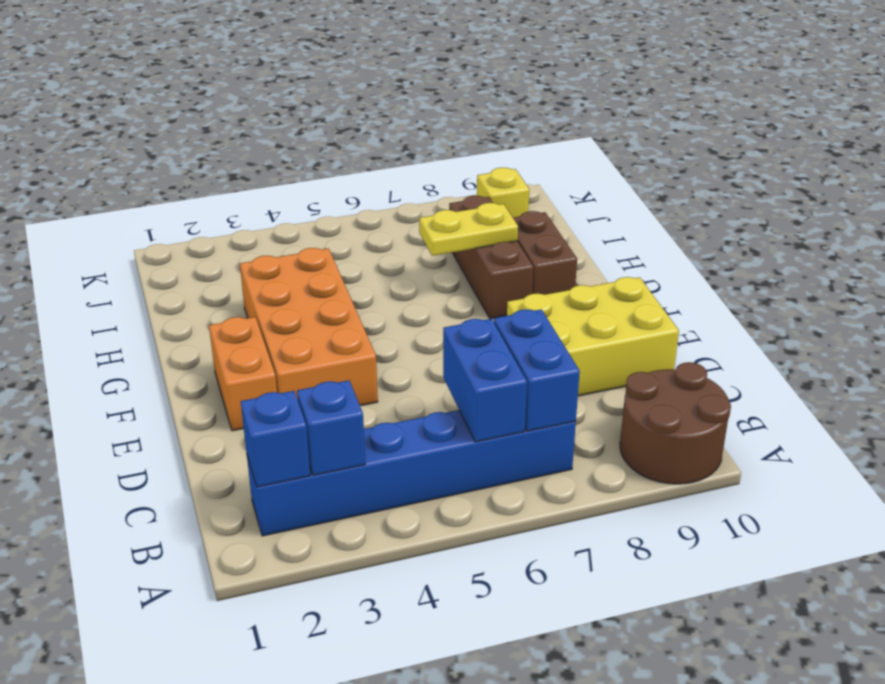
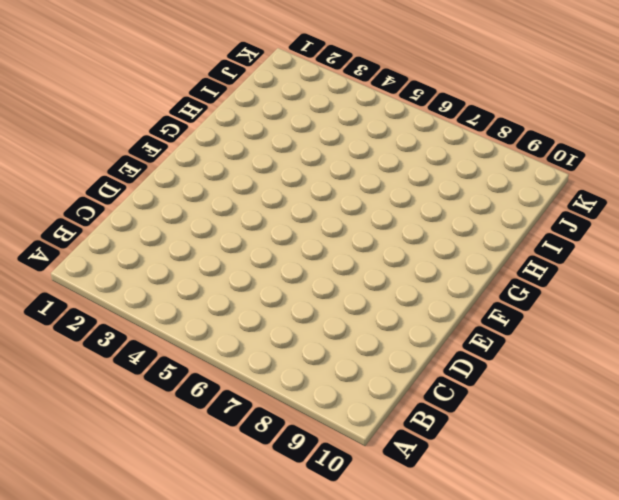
none -> brown 2x2 round brick [620,362,731,484]
none -> blue 1x6 brick [247,410,576,536]
none -> yellow 2x3 brick [507,277,679,396]

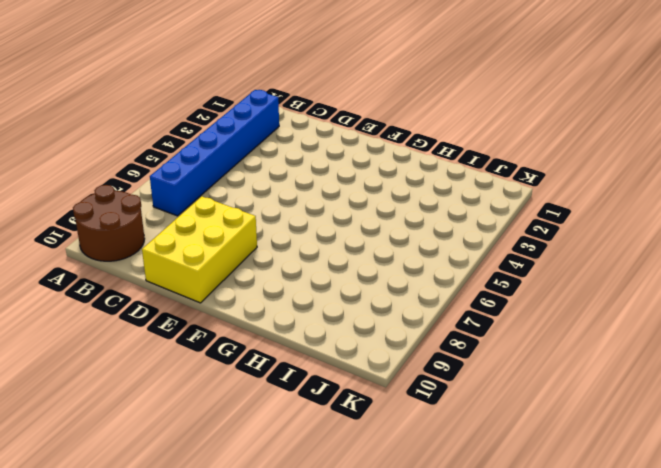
none -> orange 1x2 brick [209,317,277,431]
none -> orange 2x4 brick [240,248,378,406]
none -> brown 1x3 brick [449,196,533,319]

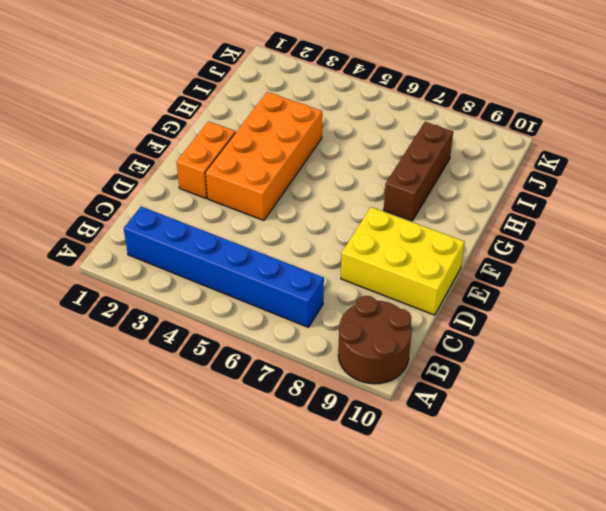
none -> brown 1x2 brick [513,211,577,295]
none -> yellow 1x1 brick [477,168,529,217]
none -> blue 1x1 brick [241,391,310,487]

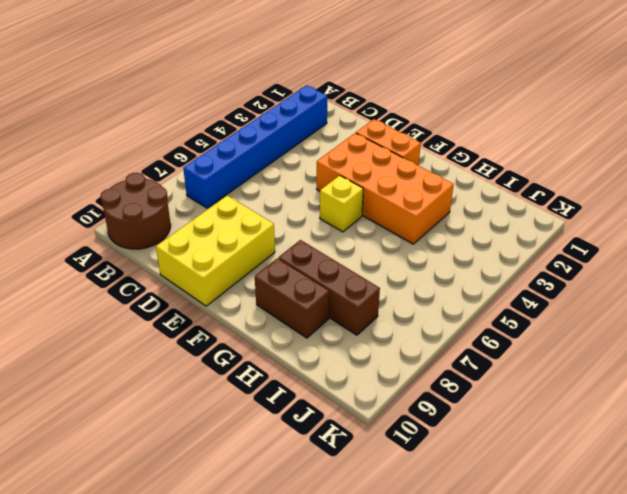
yellow 1x1 brick [320,175,363,232] -> yellow 1x1 brick moved to [477,168,529,217]
none -> blue 1x1 brick [241,391,310,487]
none -> blue 1x1 brick [297,380,365,475]
none -> blue 1x2 brick [443,319,527,442]

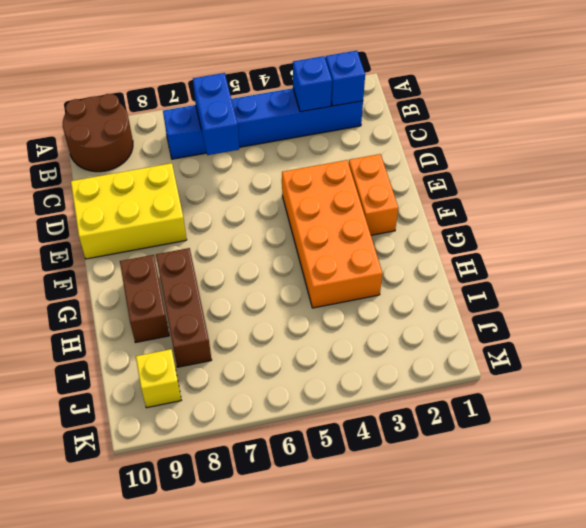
none -> blue 1x2 brick [494,309,580,431]
none -> yellow 1x2 plate [419,203,518,256]

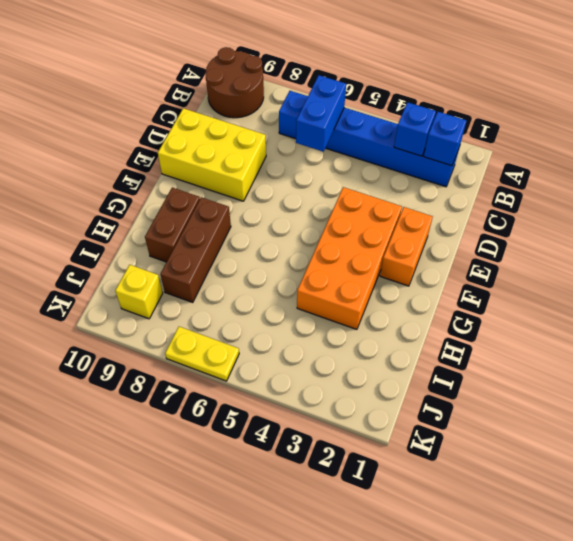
yellow 1x2 plate [165,327,239,381] -> yellow 1x2 plate moved to [419,203,518,256]
none -> blue 1x2 brick [494,309,580,431]

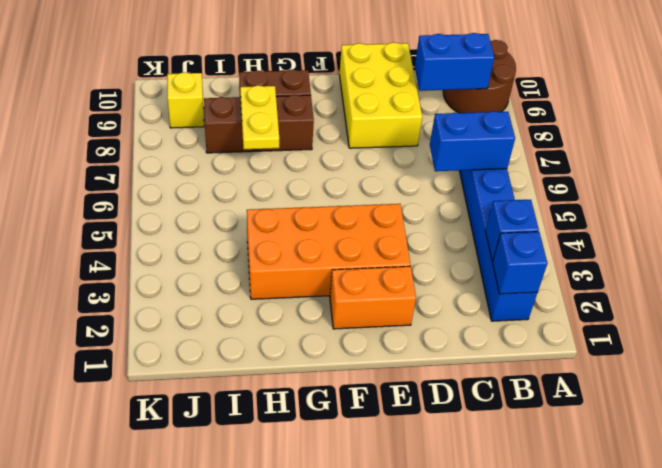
blue 1x2 brick [415,33,494,91] -> blue 1x2 brick moved to [494,309,580,431]

